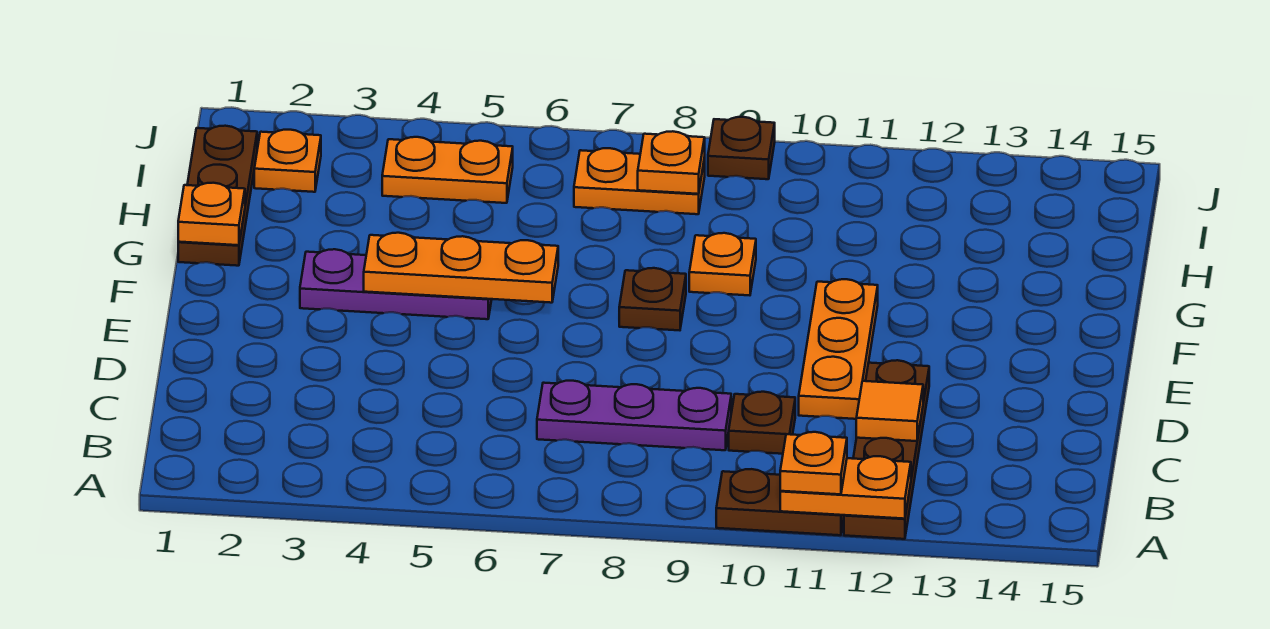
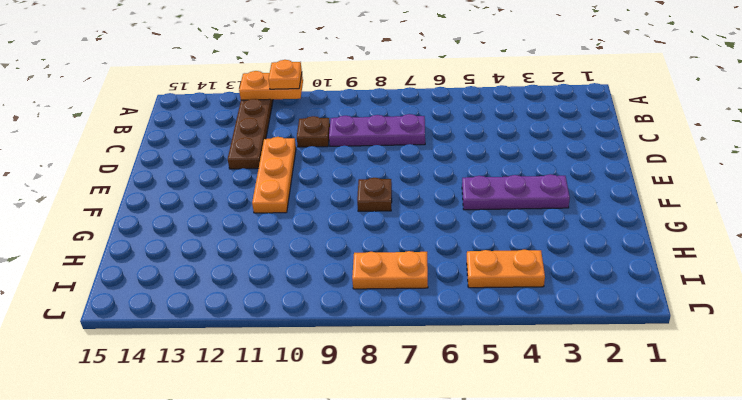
none -> brown 1x2 plate [716,469,844,535]
none -> brown 1x3 plate [178,126,257,266]
none -> orange 1x1 plate [689,233,756,295]

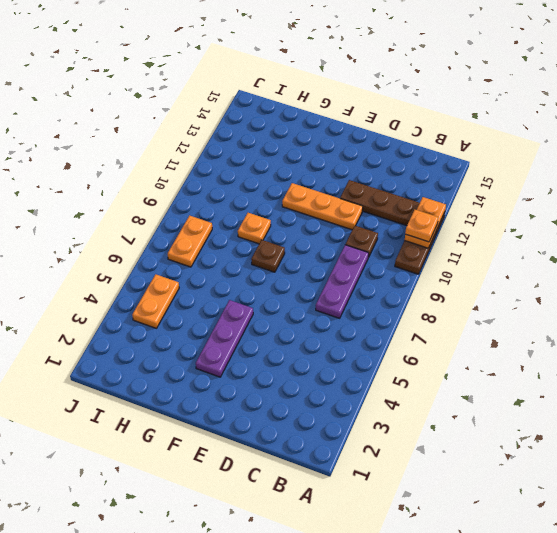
none -> brown 1x3 plate [178,126,257,266]
none -> orange 1x1 plate [254,130,321,192]
none -> brown 1x1 plate [708,117,775,179]

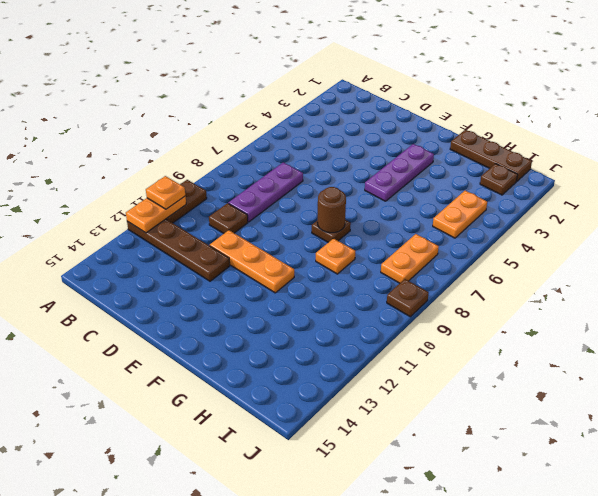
brown 1x1 round brick [317,187,346,233] -> none
brown 1x1 plate [480,164,518,195] -> orange 1x1 plate [254,130,321,192]
none -> orange 1x1 tile [856,381,923,441]
none -> orange 1x3 plate [364,233,558,303]
none -> orange 1x1 plate [178,183,245,245]

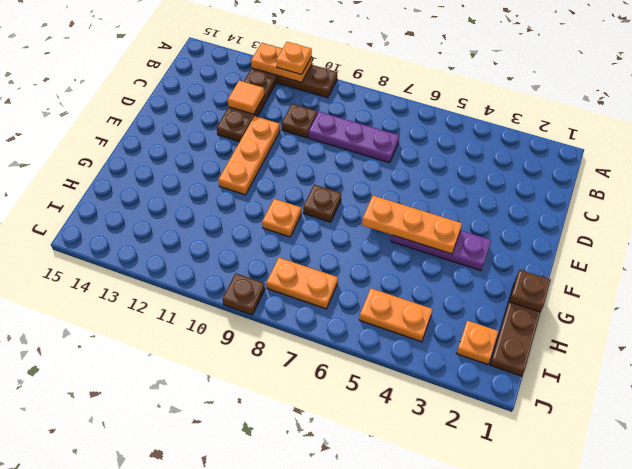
brown 1x1 plate [509,270,551,312] -> orange 1x1 plate [178,183,245,245]
none -> orange 1x1 plate [638,131,705,194]

